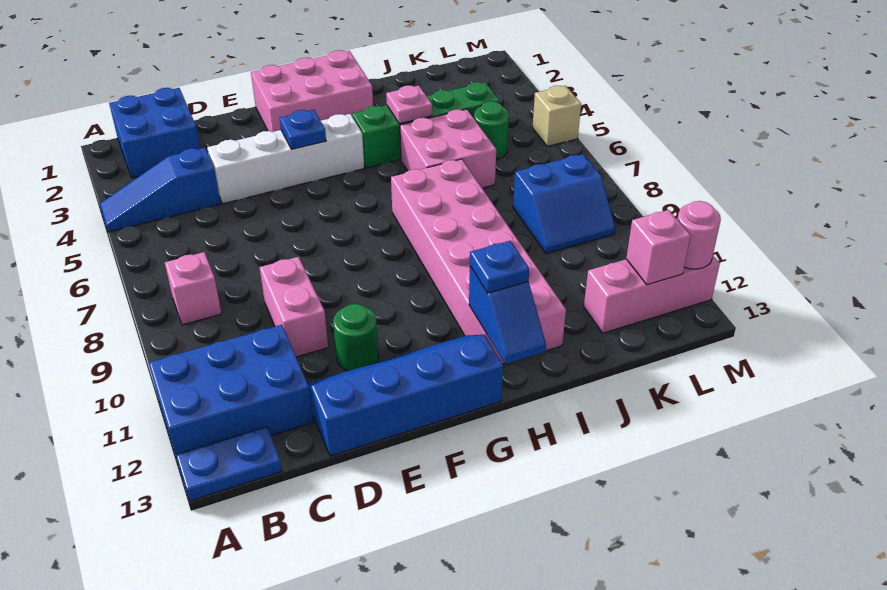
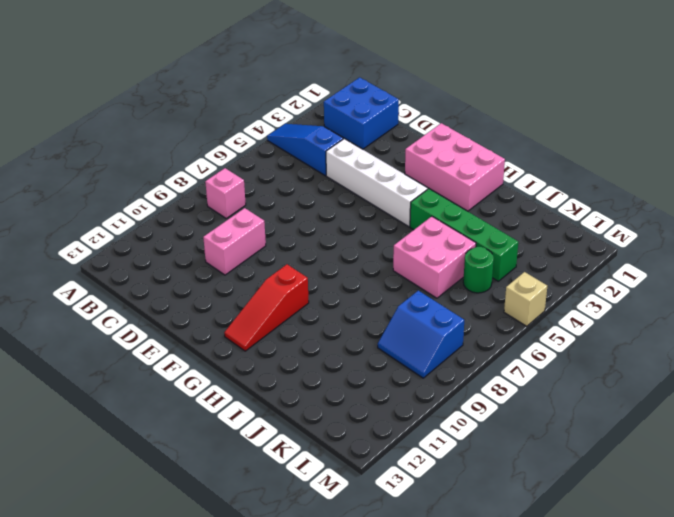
red 1x3 slope [224,264,309,351] -> blue 2x4 slope [308,335,503,456]
none -> blue 2x3 brick [149,325,313,455]
none -> blue 1x2 plate [176,427,282,501]
none -> green 1x1 round brick [333,304,378,371]

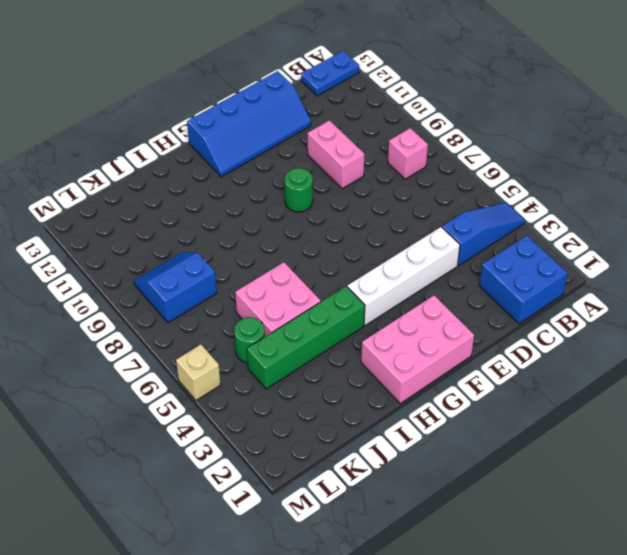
green 1x1 round brick [285,168,313,212] -> green 1x1 round brick moved to [333,304,378,371]
none -> blue 2x3 brick [149,325,313,455]
none -> pink 2x6 brick [391,159,566,364]
none -> pink 1x3 brick [584,256,720,333]

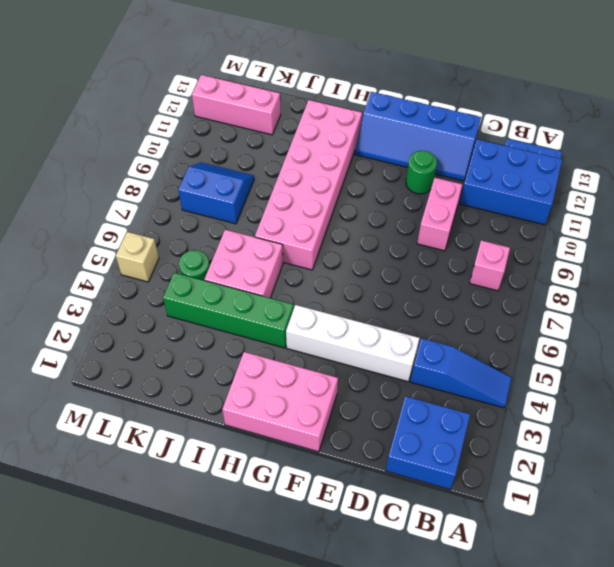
none -> blue 1x1 plate [280,110,326,149]
none -> blue 1x2 slope [469,266,546,364]
none -> pink 1x1 plate [386,85,432,124]

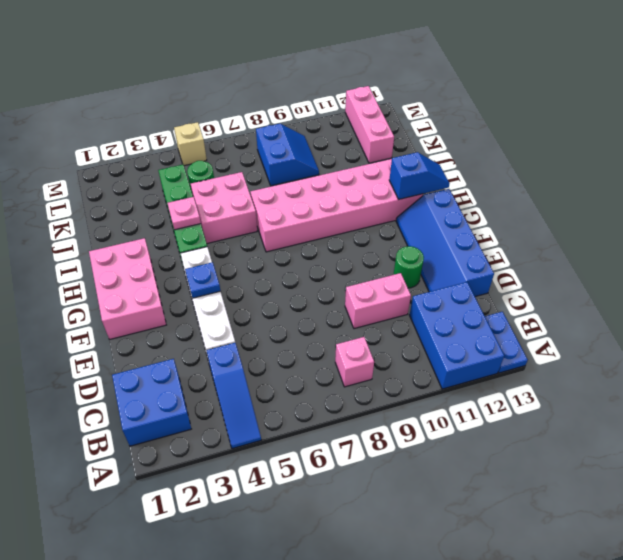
none -> pink 1x1 brick [626,210,691,285]
none -> pink 1x1 round brick [677,201,721,269]
none -> blue 1x1 plate [470,241,529,293]

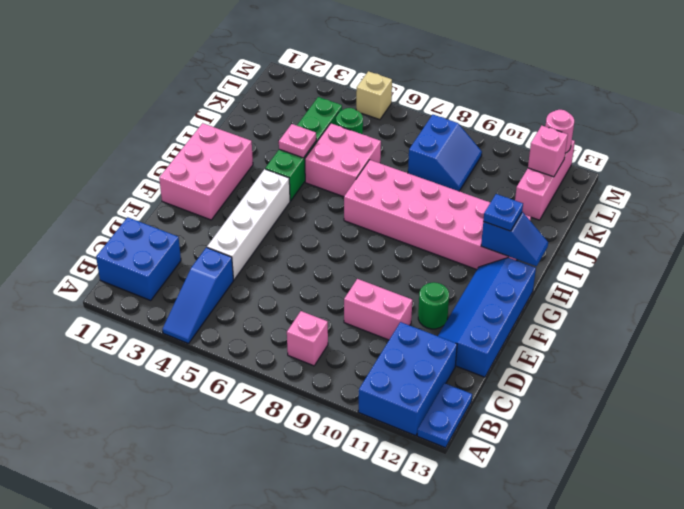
none -> blue 1x1 plate [280,110,326,149]

